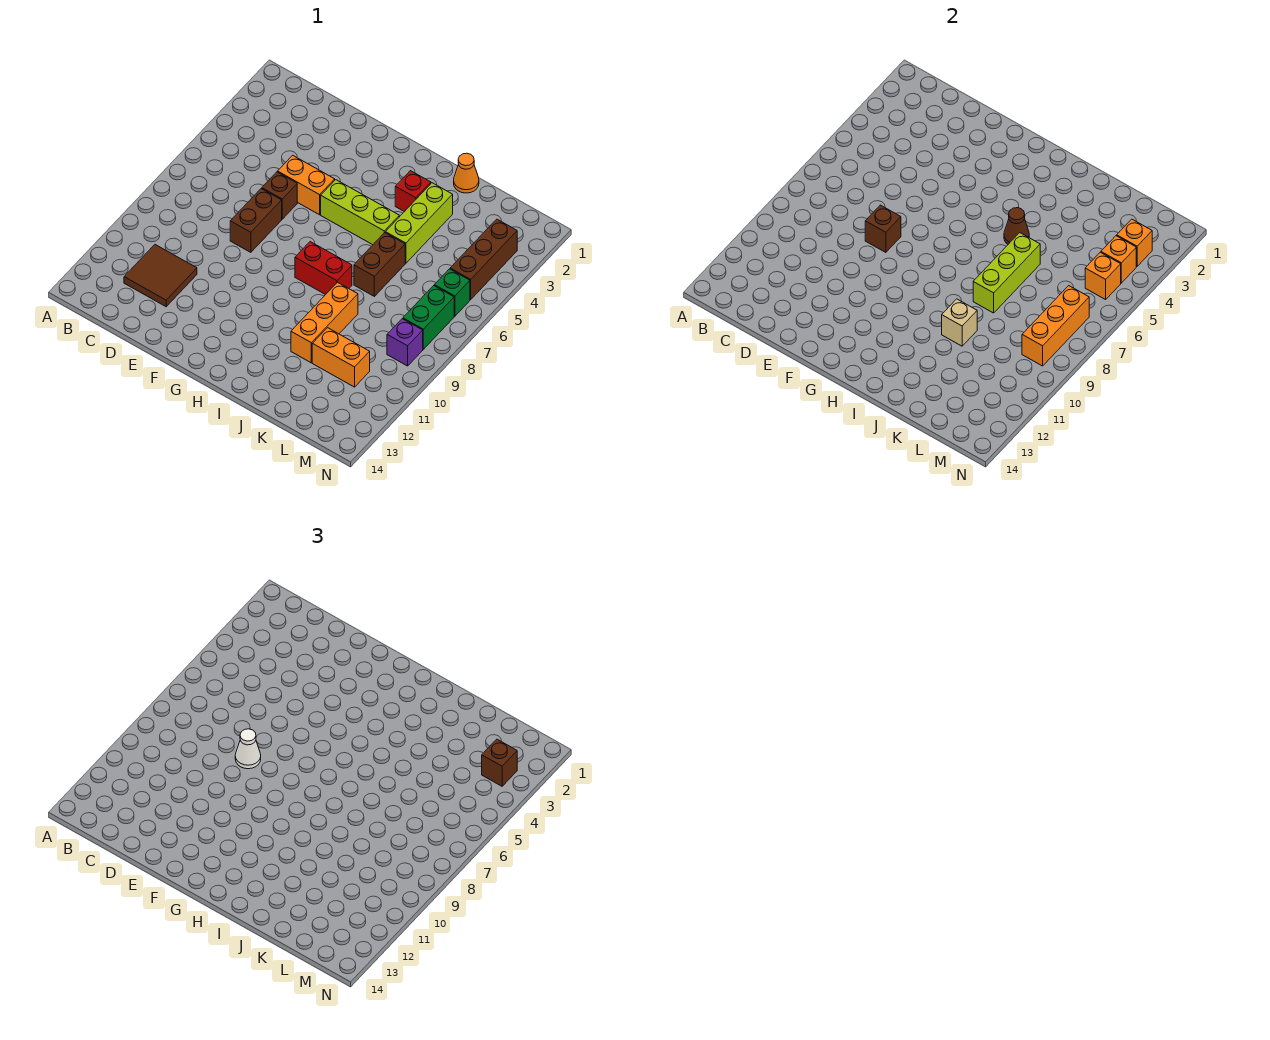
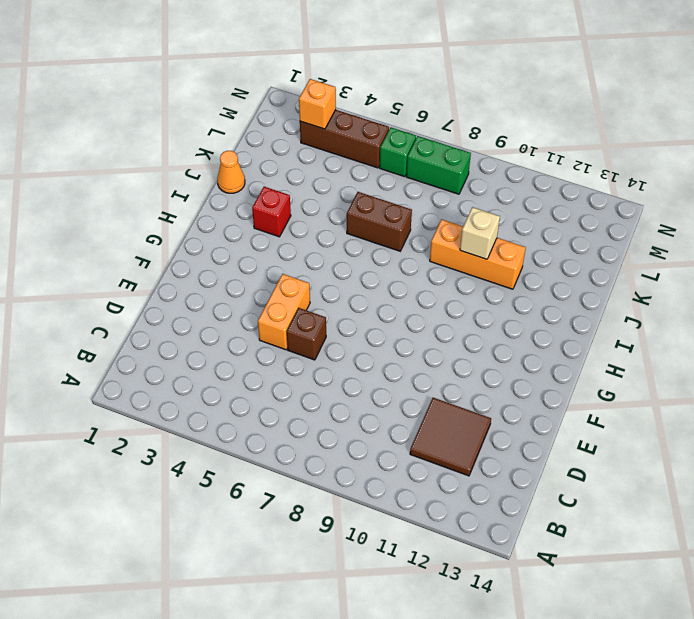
none -> brown 1x2 brick [230,189,282,252]
none -> lime 1x3 brick [321,180,399,245]
none -> red 1x2 brick [295,242,352,295]

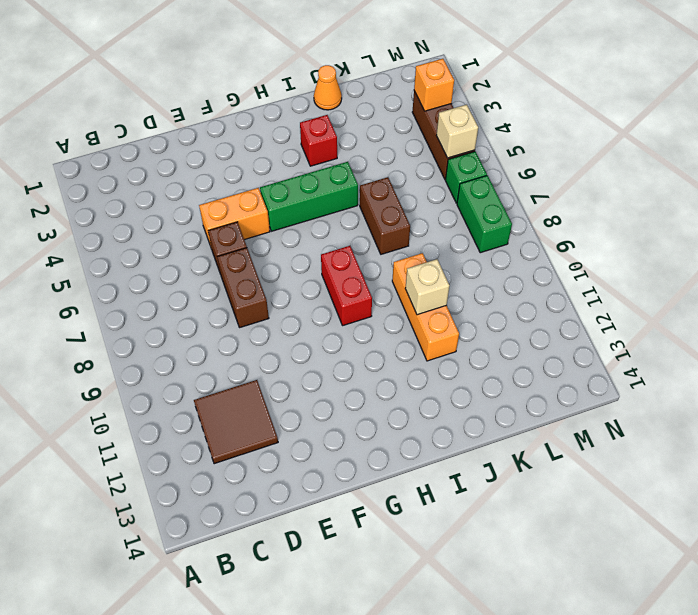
green 1x3 brick [260,162,358,231] -> lime 1x3 brick [321,180,399,245]
red 1x2 brick [321,246,372,326] -> red 1x2 brick turned to [295,242,352,295]
tan 1x1 brick [436,105,478,158] -> orange 1x1 brick [1085,252,1121,300]
none -> lime 1x3 brick [385,183,453,263]
none -> orange 1x2 brick [312,328,370,387]
none -> purple 1x1 brick [387,319,423,366]

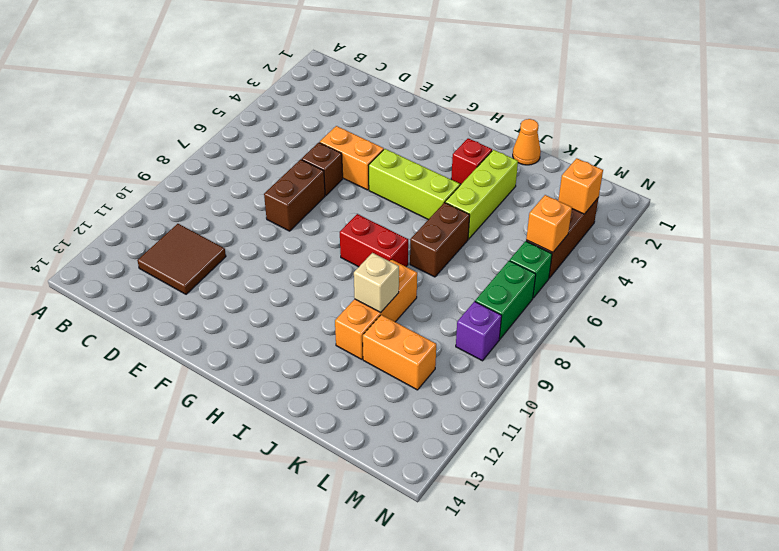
none -> brown 1x1 brick [865,205,901,252]
none -> brown 1x1 cone [1004,208,1029,244]
none -> lime 1x3 brick [973,233,1040,313]

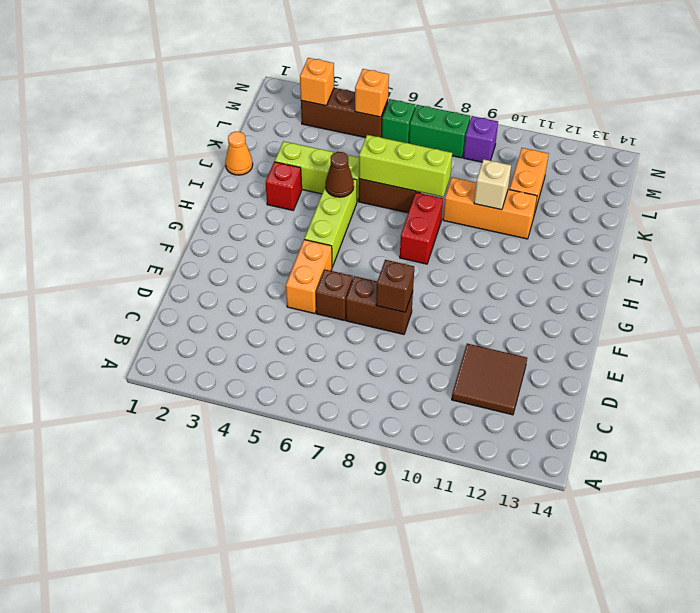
none -> orange 1x1 brick [1101,236,1136,283]
none -> orange 1x3 brick [1022,286,1089,366]
none -> white 1x1 cone [235,729,261,769]

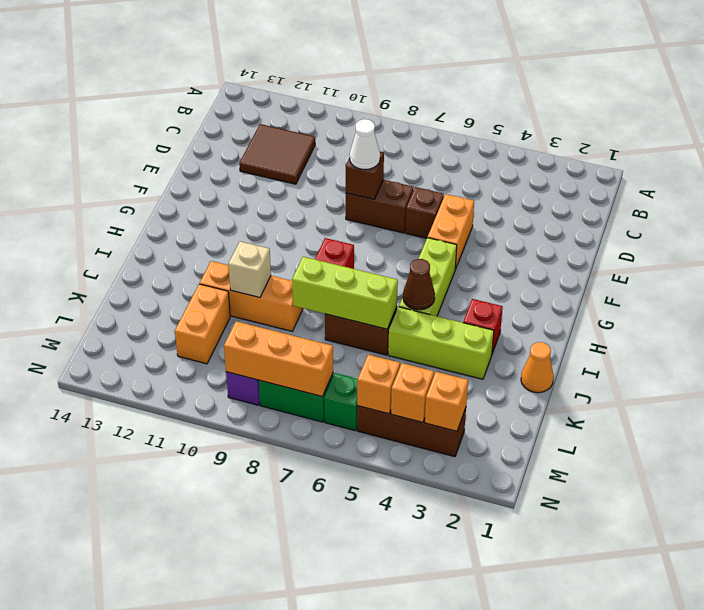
none -> brown 1x1 brick [482,739,517,786]

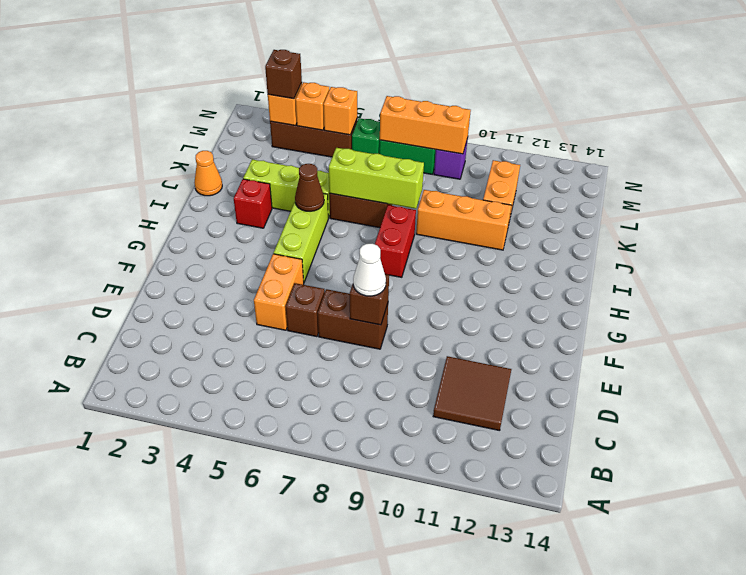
none -> tan 1x1 brick [942,299,977,346]

